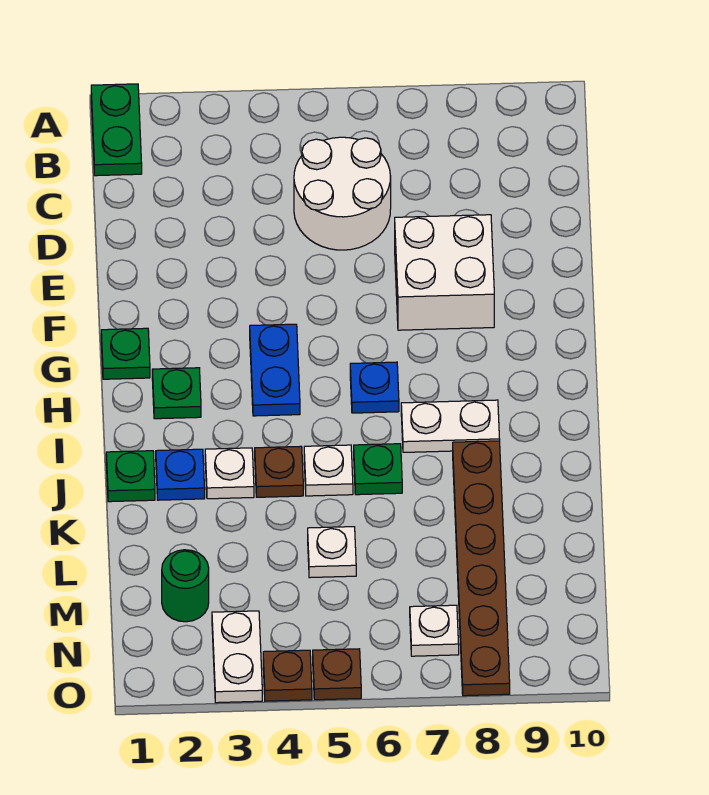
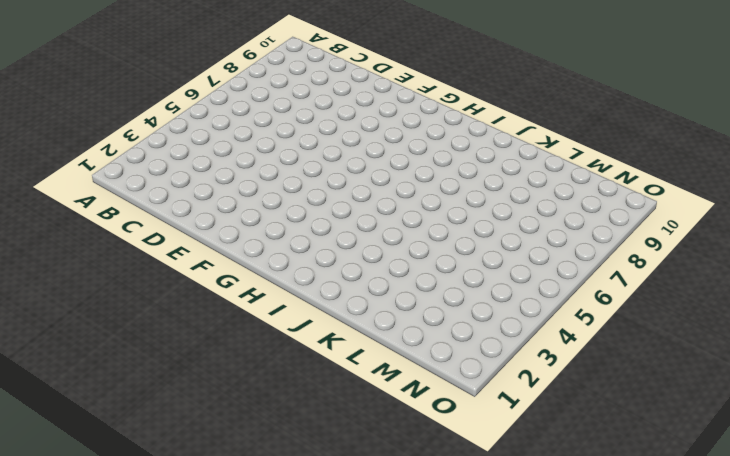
none -> green 1x2 plate [91,84,142,176]
none -> white 2x2 round brick [294,137,391,250]
none -> white 2x2 brick [395,215,494,330]

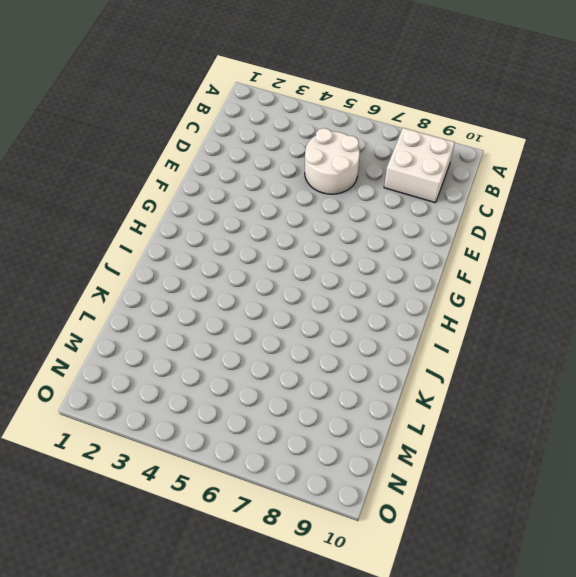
white 2x2 brick [384,128,455,203] -> white 2x2 brick moved to [395,215,494,330]
none -> green 1x2 plate [91,84,142,176]
none -> green 1x1 plate [101,328,150,379]
none -> blue 1x2 plate [250,324,300,416]

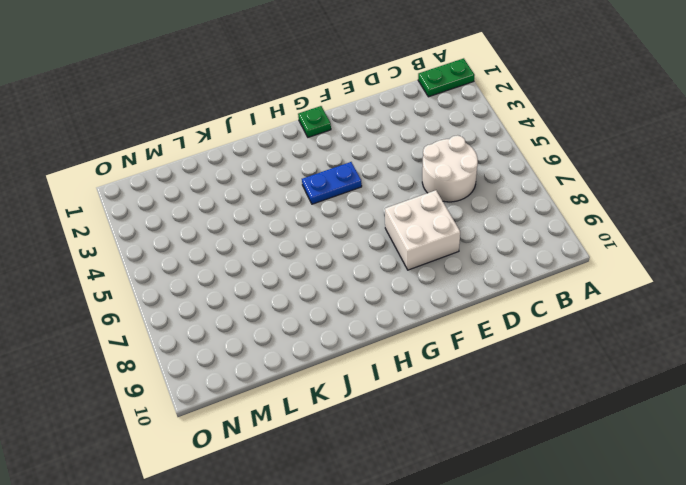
none -> green 1x1 plate [152,368,201,419]
none -> blue 1x1 plate [350,362,399,413]
none -> white 1x2 plate [401,400,500,452]

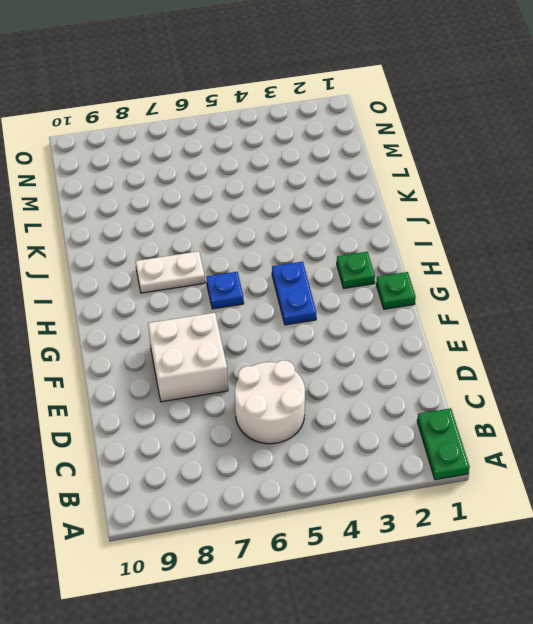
none -> green 1x1 plate [106,451,155,502]
none -> blue 1x1 plate [156,449,205,500]
none -> white 1x1 plate [205,448,254,499]

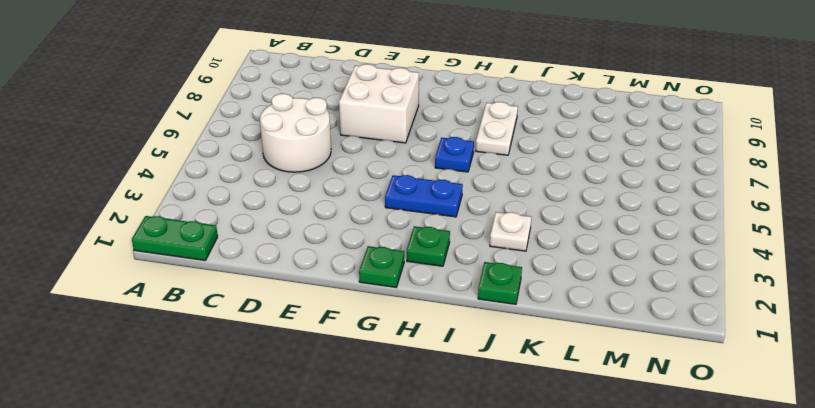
none -> blue 1x1 plate [156,449,205,500]
none -> brown 1x1 plate [255,446,303,497]
none -> white 1x1 plate [304,445,353,496]

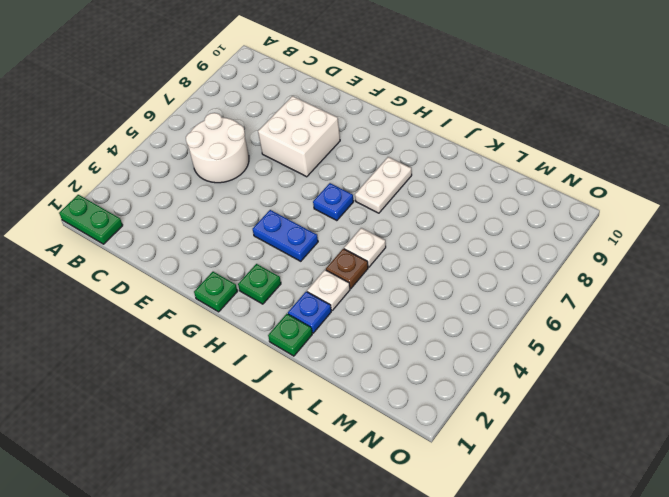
none -> green 1x1 plate [354,444,402,495]
none -> brown 1x6 plate [453,441,510,696]
none -> white 1x1 plate [308,527,356,578]

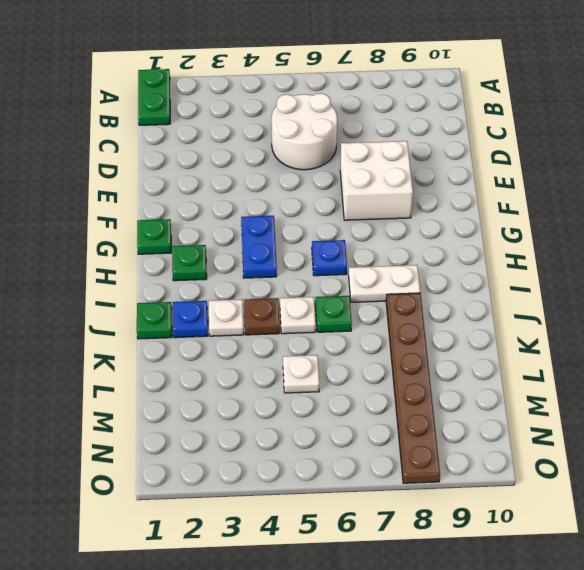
none -> green 1x1 round brick [162,550,209,622]
none -> white 1x2 plate [212,611,262,703]
none -> white 1x1 plate [410,605,459,656]

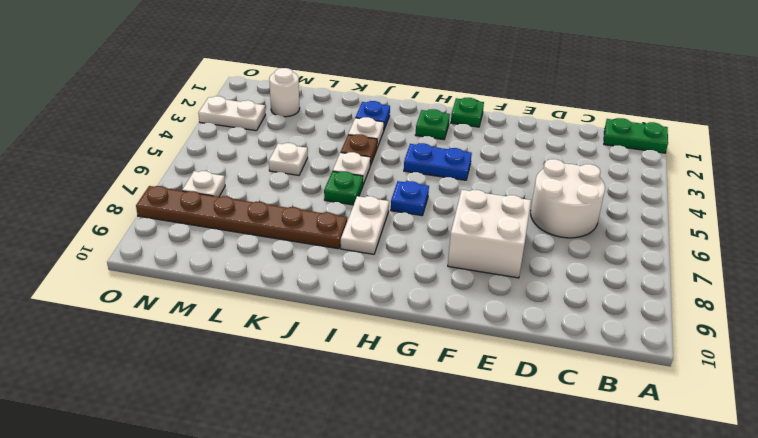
white 1x1 round brick [269,68,300,117] -> green 1x1 round brick [162,550,209,622]
none -> green 1x1 plate [106,451,155,502]
none -> brown 1x1 plate [263,650,312,701]
none -> brown 1x1 plate [313,649,361,700]

